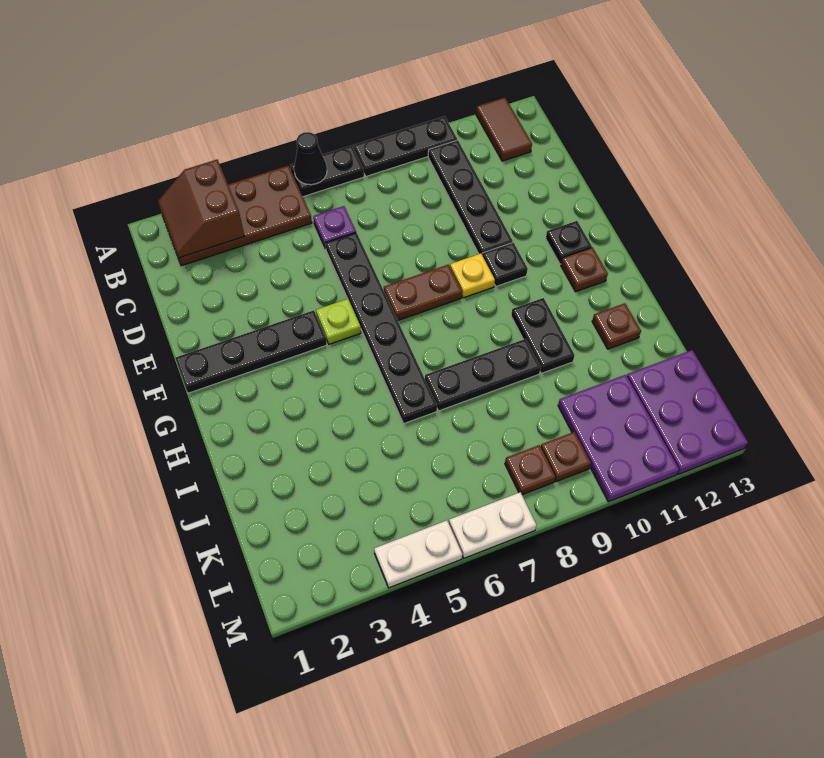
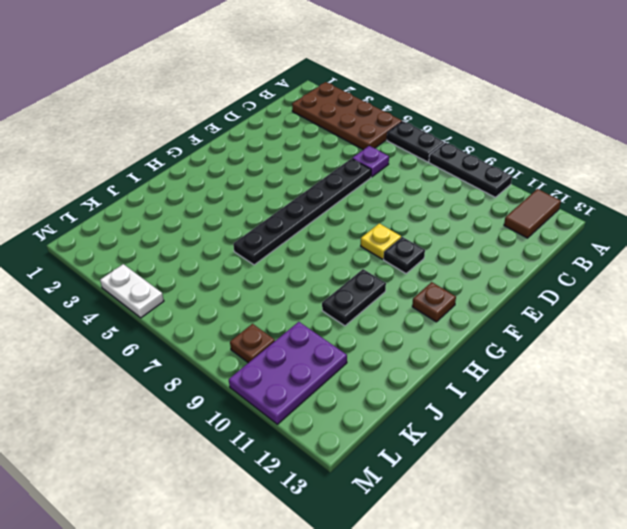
none -> black 1x4 plate [428,140,513,255]
none -> black 1x4 plate [175,310,327,393]
none -> lime 1x1 plate [316,299,361,344]

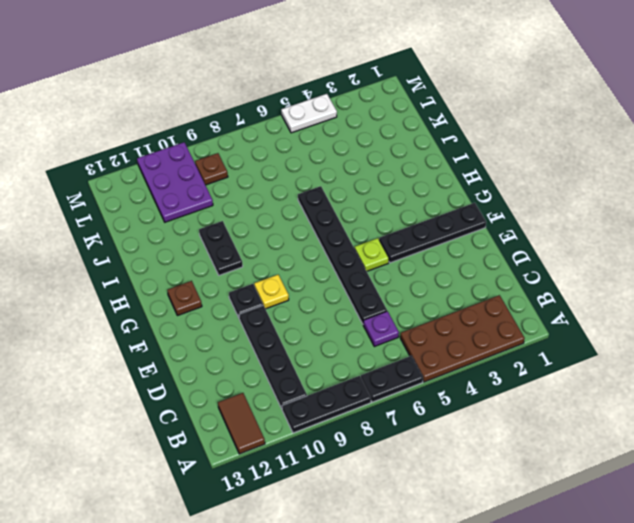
none -> brown 1x2 plate [384,265,462,320]
none -> black 1x1 plate [546,221,592,264]
none -> black 1x3 plate [425,339,541,411]

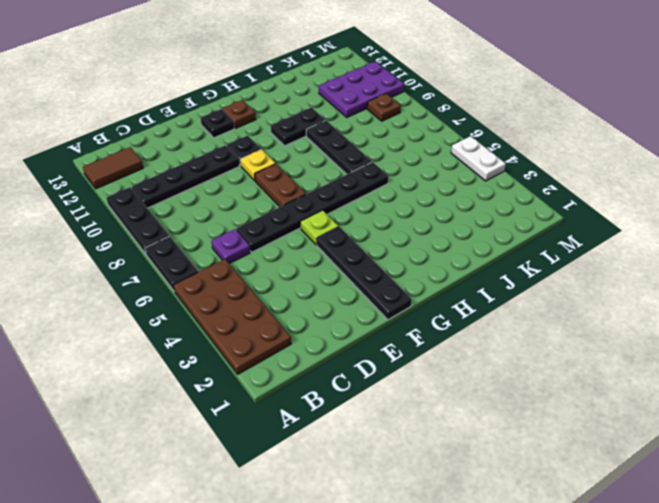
none -> brown 1x1 plate [592,303,641,349]
none -> purple 2x3 plate [627,350,748,474]
none -> brown 1x1 plate [505,445,555,495]

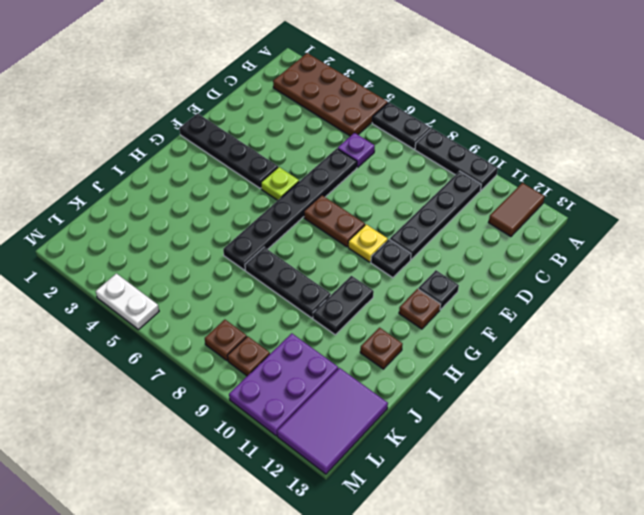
purple 2x3 tile [277,368,388,474] -> purple 2x3 plate [627,350,748,474]
none -> white 1x2 plate [449,492,537,558]
none -> brown 2x2 slope [158,159,245,258]
none -> black 1x1 cone [294,132,327,185]

